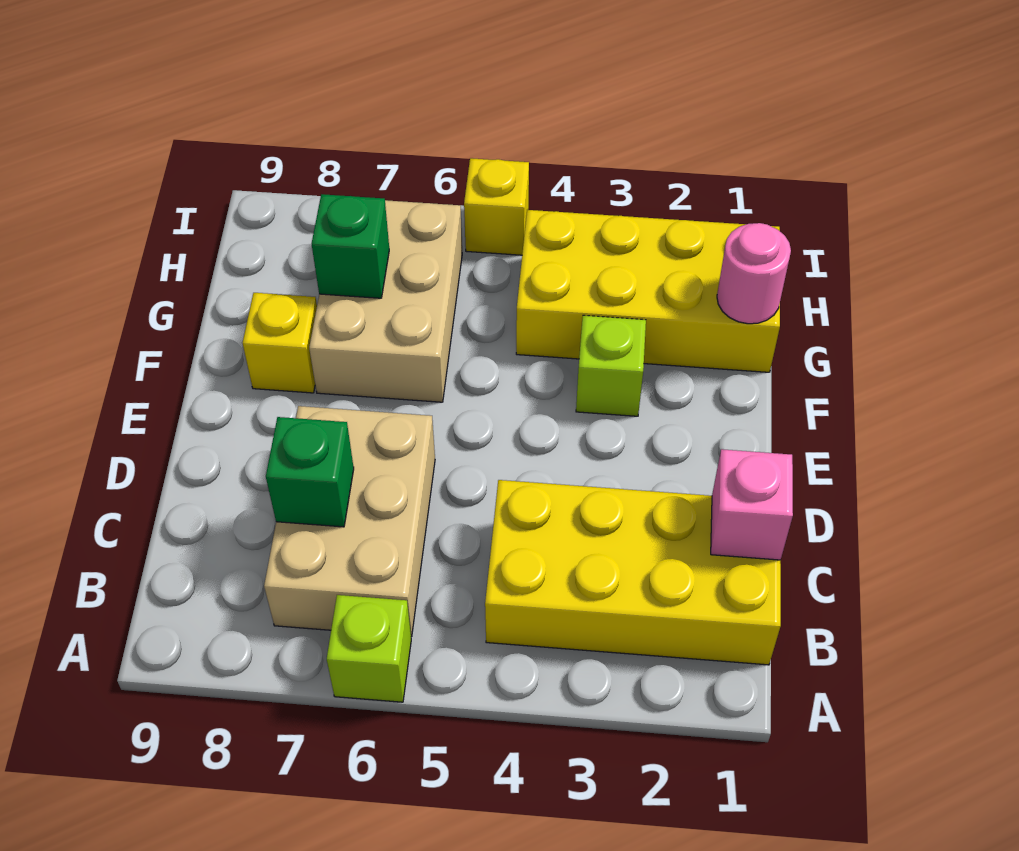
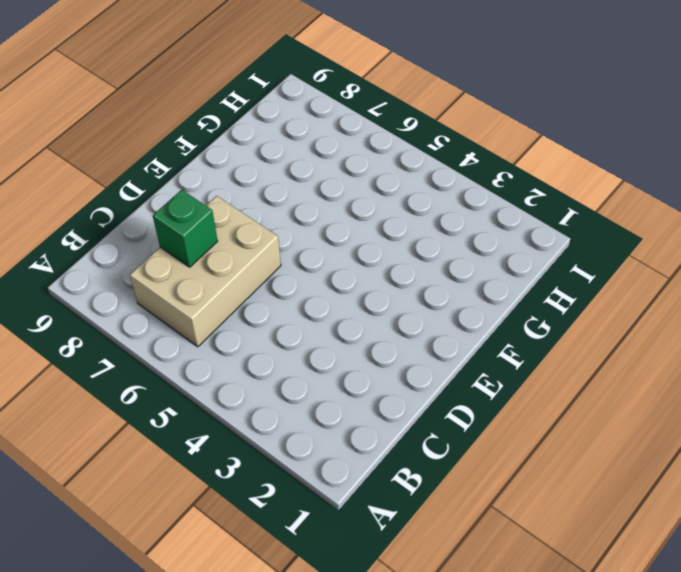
none -> lime 1x1 brick [327,595,411,702]
none -> yellow 2x4 brick [485,480,781,665]
none -> lime 1x1 brick [576,315,646,416]

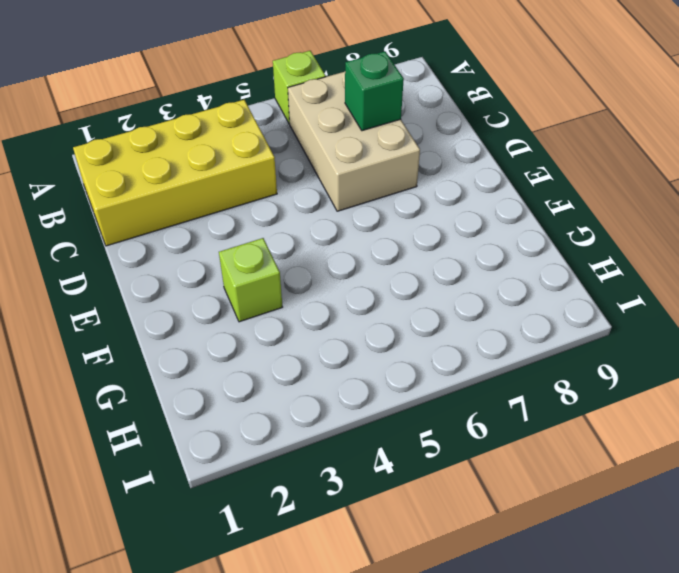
none -> tan 2x3 brick [309,200,462,402]
none -> yellow 1x1 brick [243,293,317,393]
none -> yellow 2x4 brick [516,210,780,372]

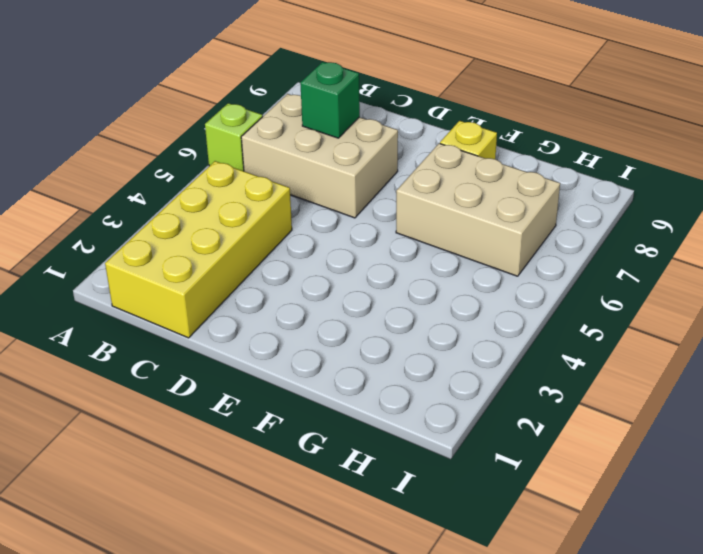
none -> lime 1x1 brick [576,315,646,416]
none -> yellow 2x4 brick [516,210,780,372]
none -> yellow 1x1 brick [464,158,529,255]

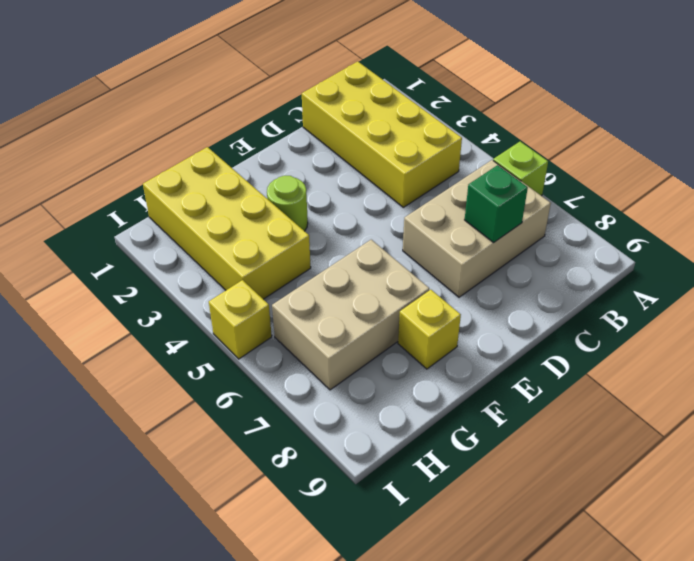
lime 1x1 round brick [267,176,308,231] -> lime 1x1 brick [576,315,646,416]
none -> pink 1x1 brick [711,449,793,560]
none -> pink 1x1 round brick [717,223,791,324]
none -> green 1x1 brick [312,194,389,298]

